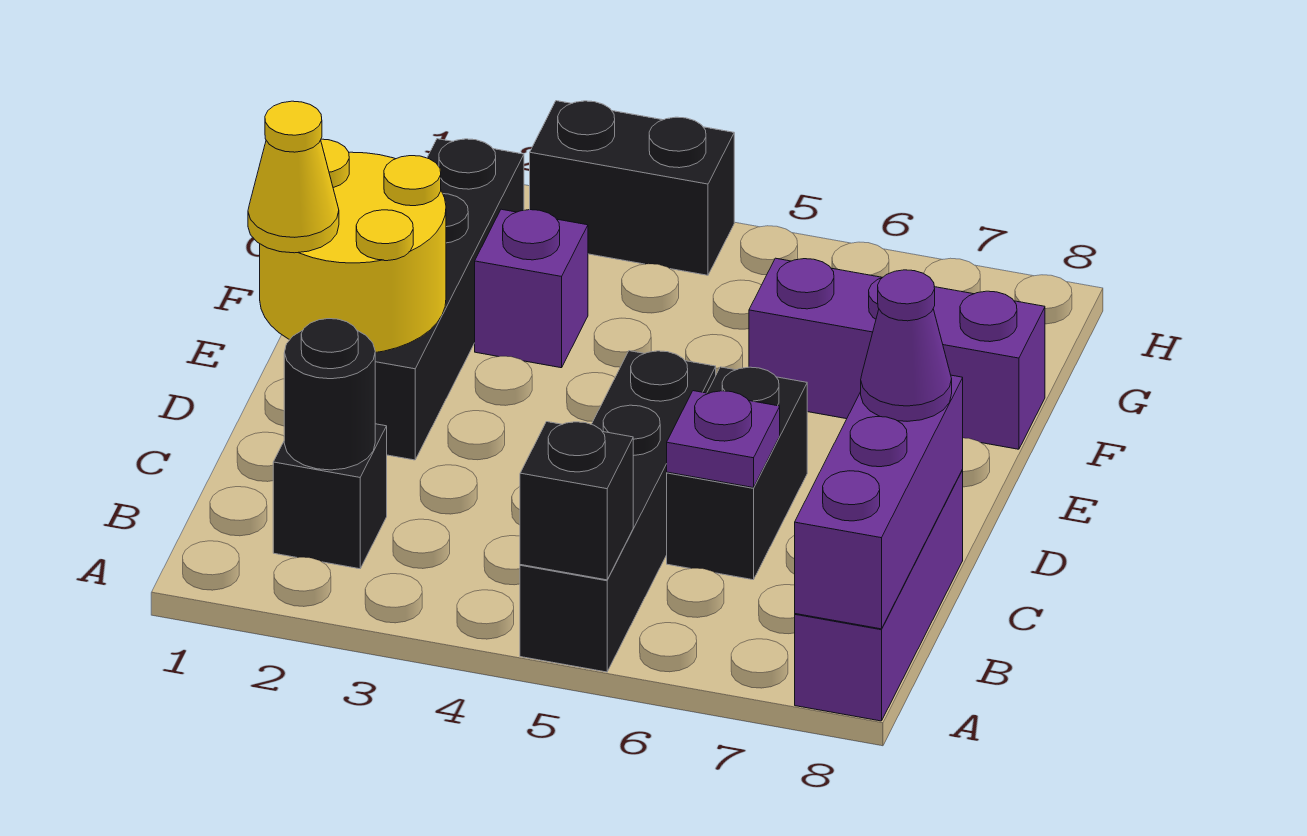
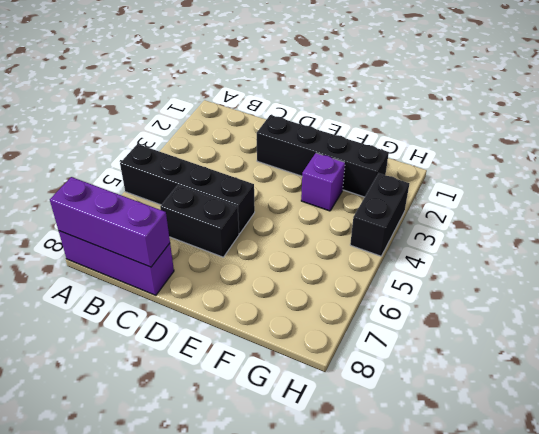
none -> black 1x1 brick [273,424,387,569]
none -> purple 1x3 brick [749,258,1045,449]
none -> black 1x1 brick [520,422,633,580]

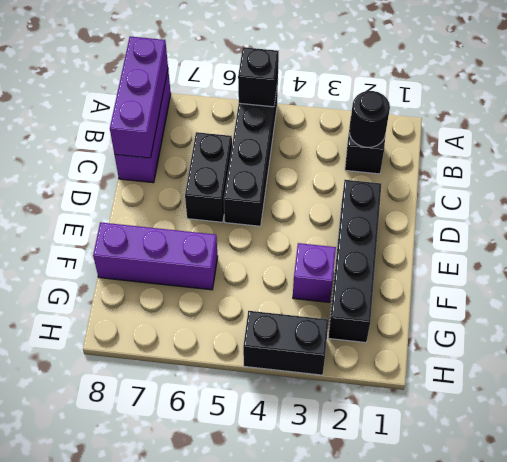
none -> purple 1x1 plate [667,391,780,488]
none -> yellow 2x2 round brick [260,139,446,353]
none -> purple 1x1 cone [861,270,952,421]

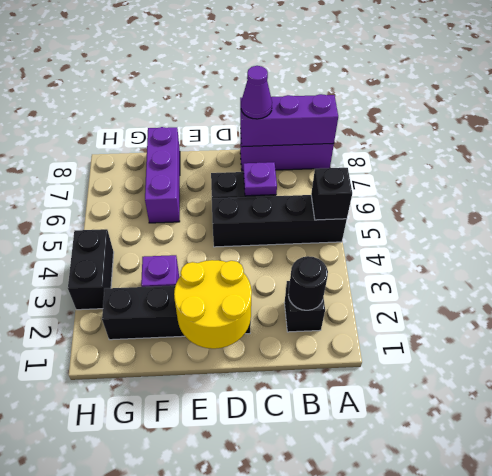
none -> yellow 1x1 cone [248,101,339,253]

